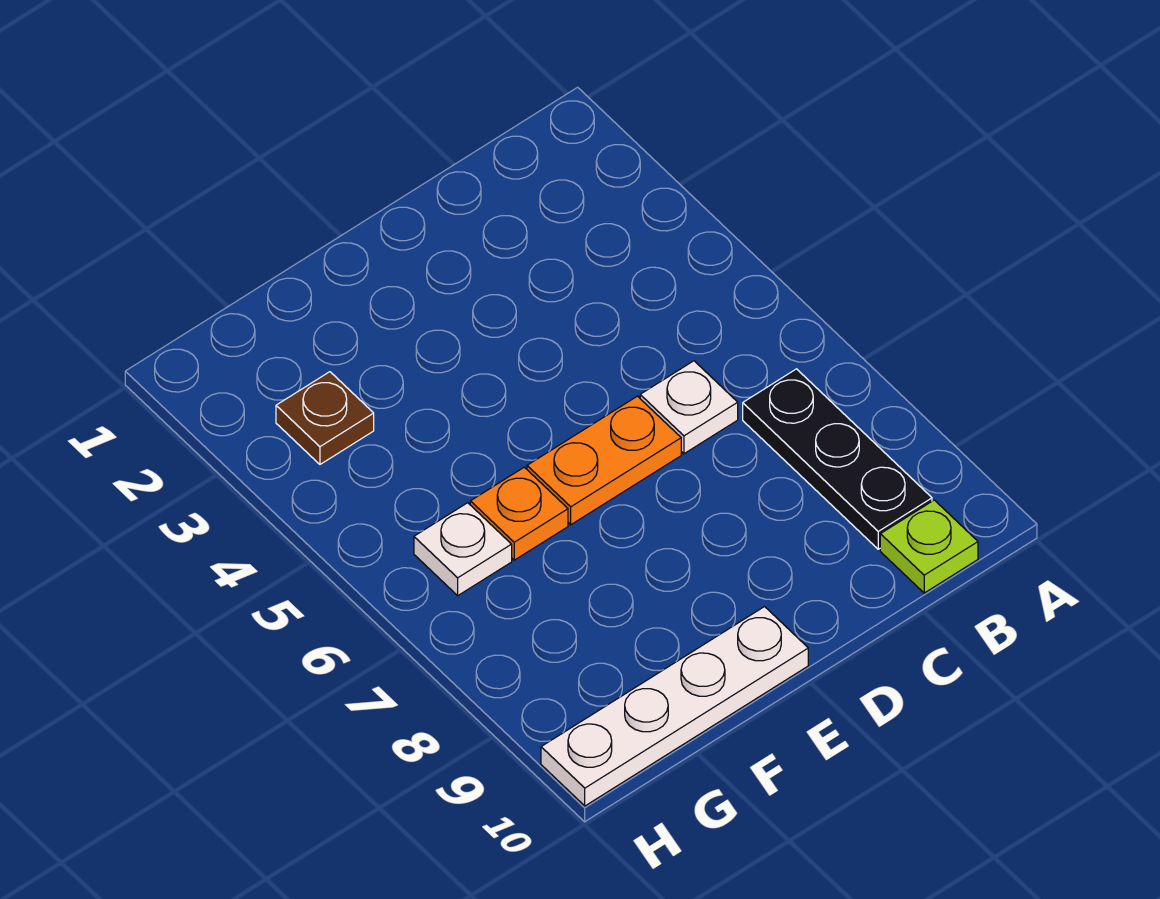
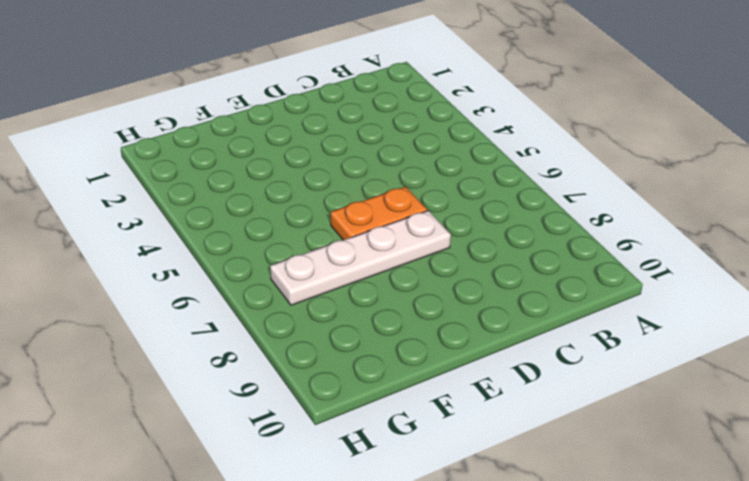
white 1x4 plate [270,211,451,305] -> white 1x4 plate moved to [541,607,808,806]
none -> black 1x3 plate [743,369,932,549]
none -> lime 1x1 plate [880,500,978,593]

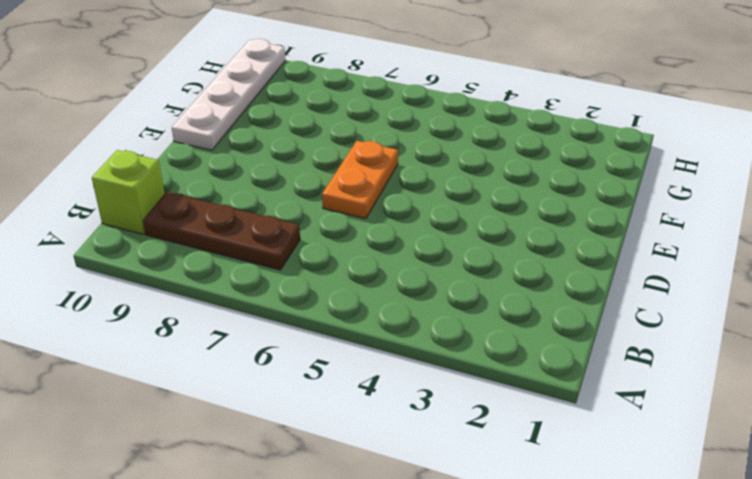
brown 1x3 plate [143,192,300,270] -> black 1x3 plate [743,369,932,549]
lime 1x1 brick [92,150,165,234] -> lime 1x1 plate [880,500,978,593]
none -> white 1x1 plate [640,361,738,454]
none -> orange 1x1 plate [470,467,568,560]

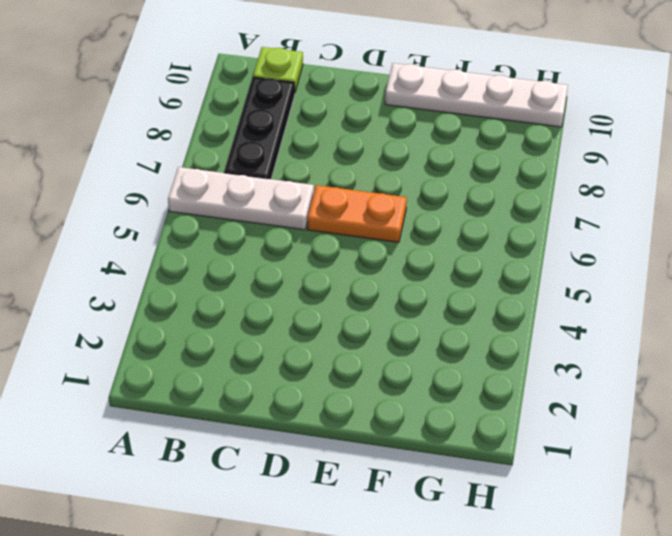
white 1x3 plate [168,167,314,230] -> white 1x1 plate [640,361,738,454]
none -> orange 1x1 plate [470,467,568,560]
none -> brown 1x1 plate [276,372,374,464]

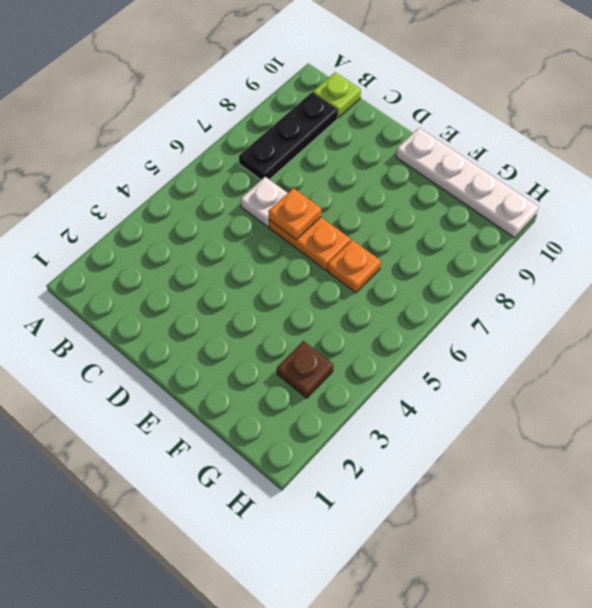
orange 1x1 plate [269,188,321,240] -> none
none -> white 1x1 plate [414,503,512,595]

